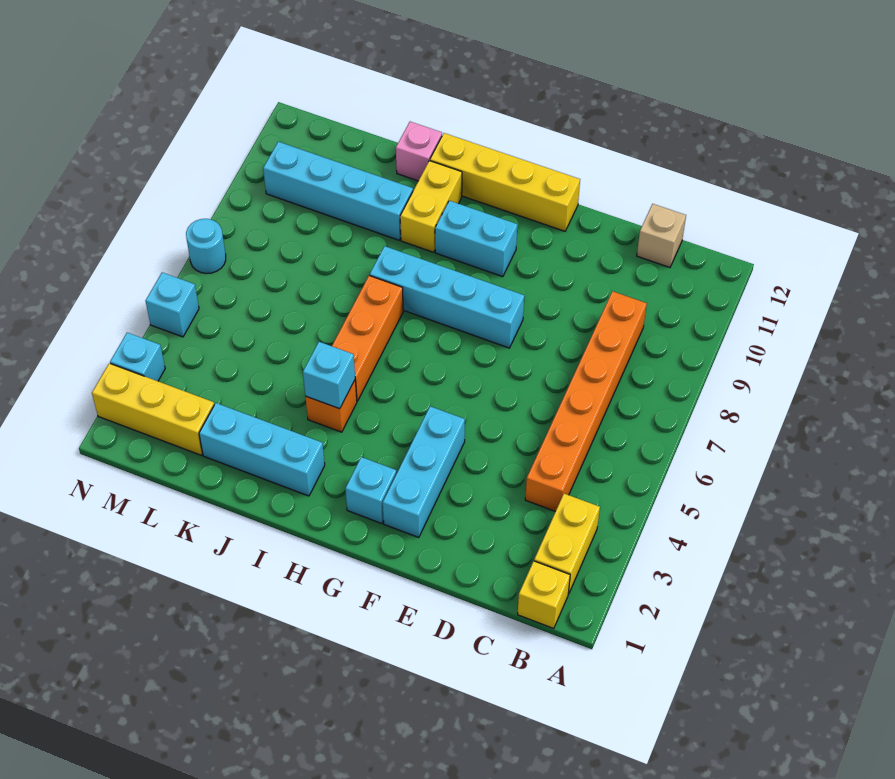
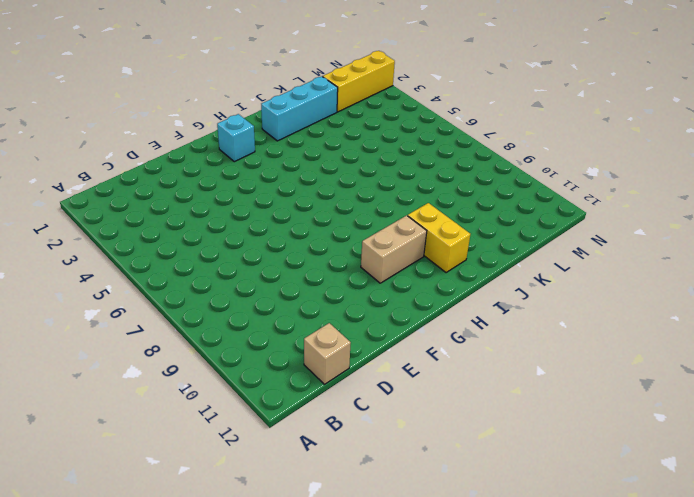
tan 1x2 brick [361,215,427,283] -> cyan 1x2 brick [435,201,517,277]
none -> yellow 1x1 brick [518,561,570,629]
none -> yellow 1x2 brick [534,494,600,594]
none -> orange 1x6 brick [525,291,647,511]

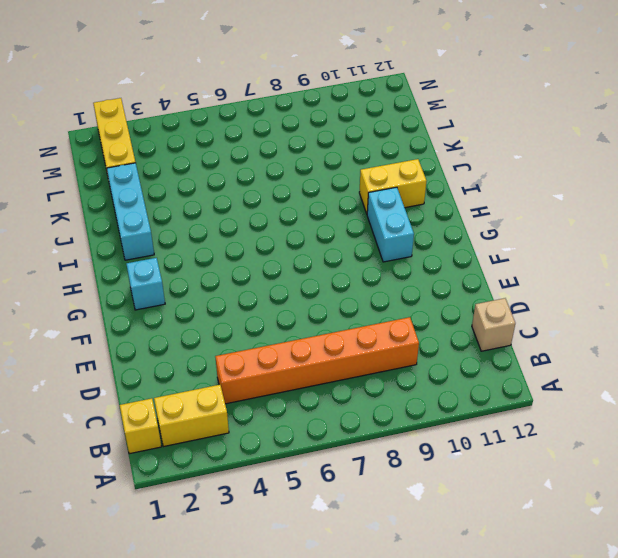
none -> cyan 1x3 brick [383,406,465,538]
none -> cyan 1x4 brick [370,246,524,348]
none -> yellow 1x4 brick [430,133,580,231]

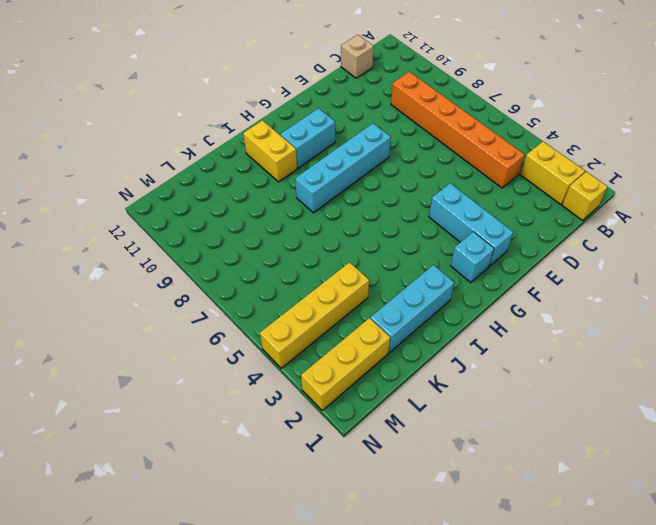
yellow 1x4 brick [260,262,369,368] -> yellow 1x4 brick moved to [430,133,580,231]
none -> orange 1x1 brick [305,380,357,432]
none -> orange 1x3 brick [332,276,403,401]
none -> cyan 1x4 brick [263,142,413,240]

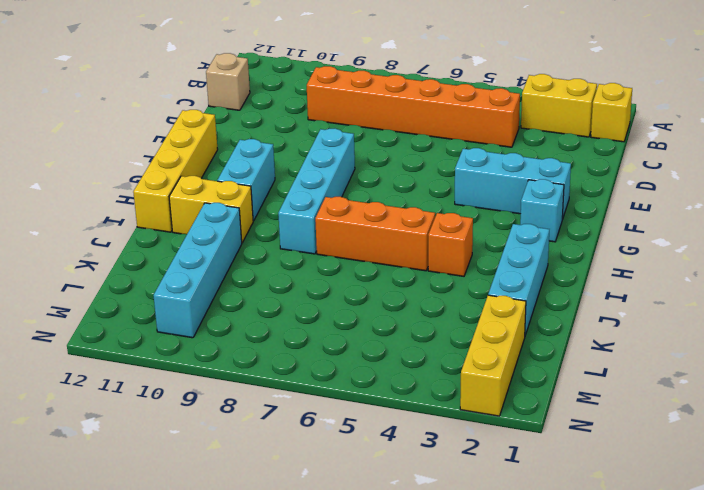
none -> pink 1x1 brick [396,122,442,181]
none -> cyan 1x1 brick [110,333,165,381]
none -> cyan 1x1 brick [146,272,199,337]

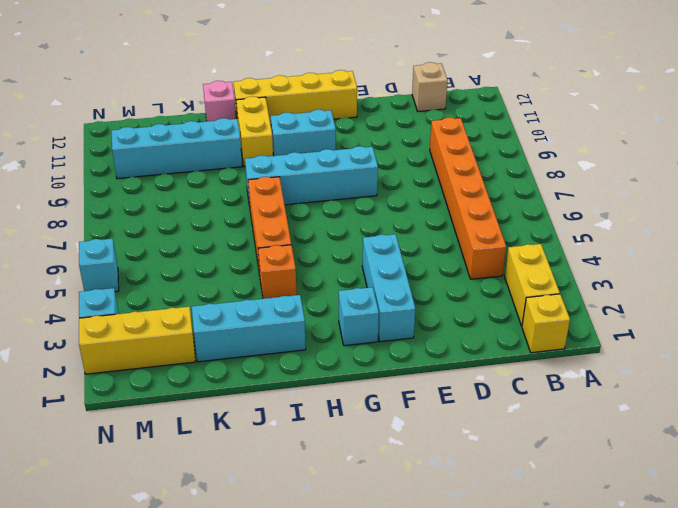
none -> cyan 1x1 round brick [186,219,226,273]
none -> cyan 1x1 brick [303,342,355,409]

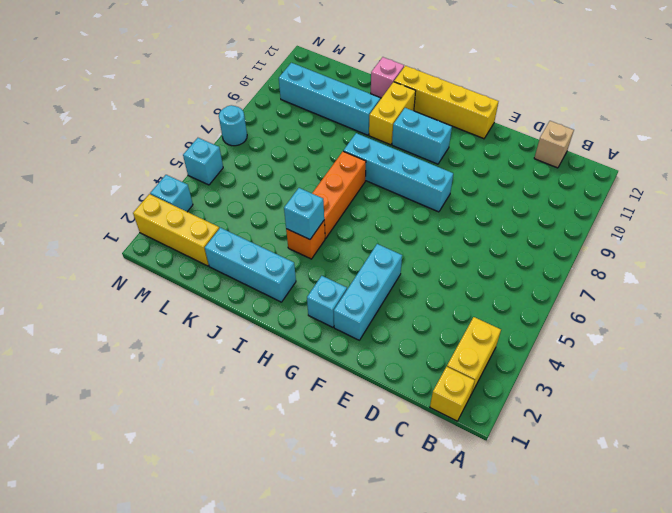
none -> orange 1x6 brick [525,291,647,511]

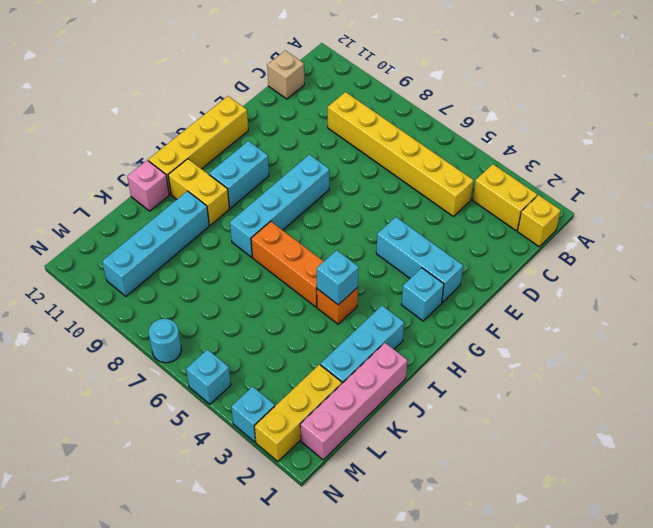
yellow 1x6 brick [328,92,474,217] -> orange 1x6 brick [525,291,647,511]
pink 1x4 brick [300,343,408,460] -> none

